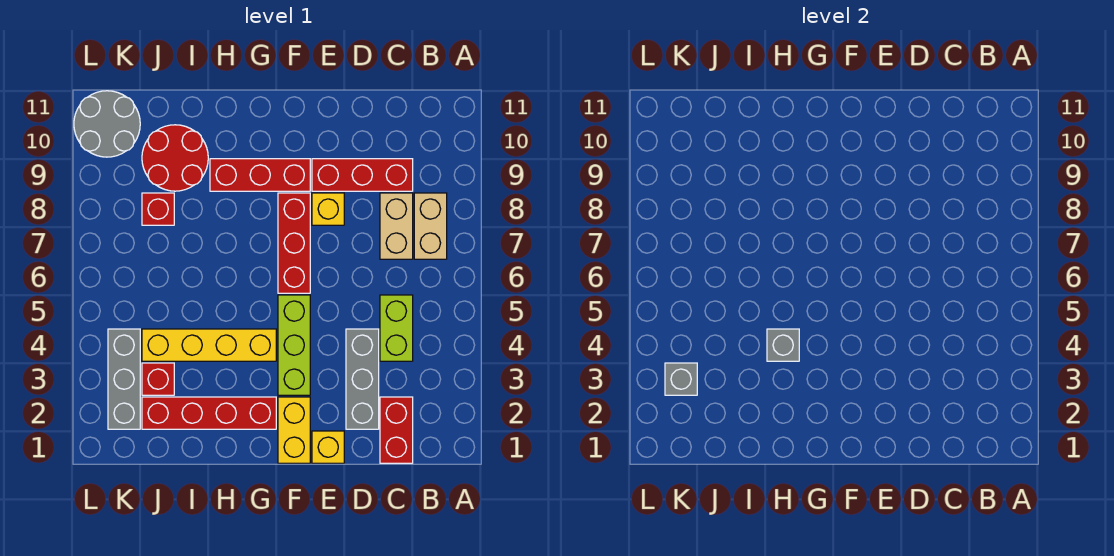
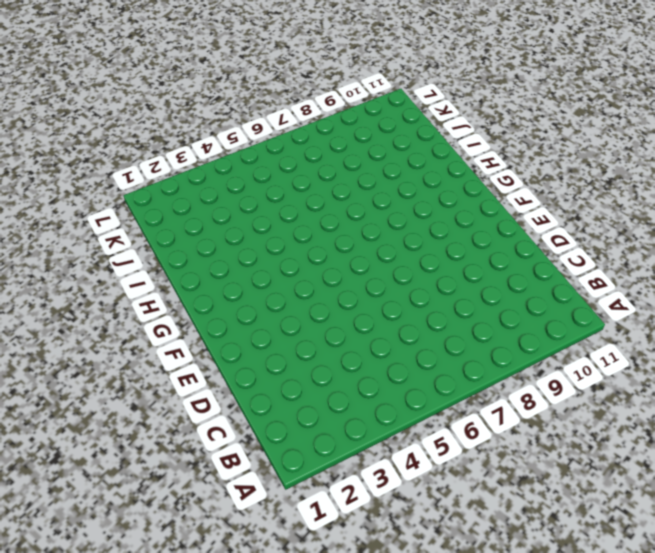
none -> tan 1x2 brick [414,193,447,259]
none -> red 1x2 brick [380,397,413,463]
none -> lime 1x2 brick [380,295,413,361]

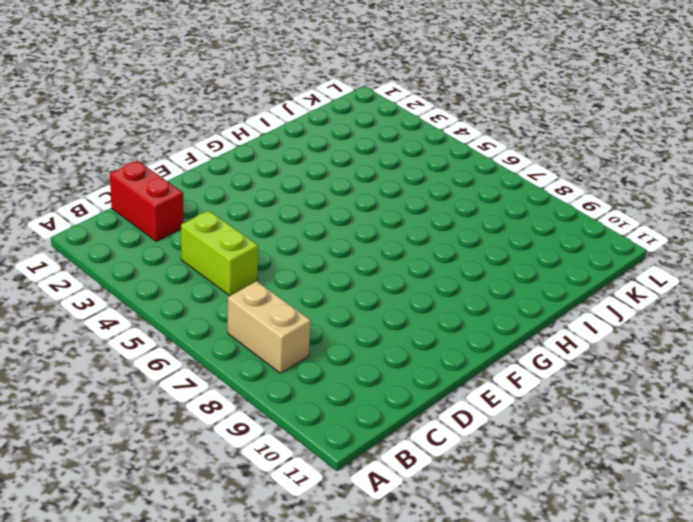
none -> tan 1x2 brick [380,193,413,259]
none -> red 1x3 brick [312,159,413,191]
none -> grey 1x3 brick [346,329,379,429]

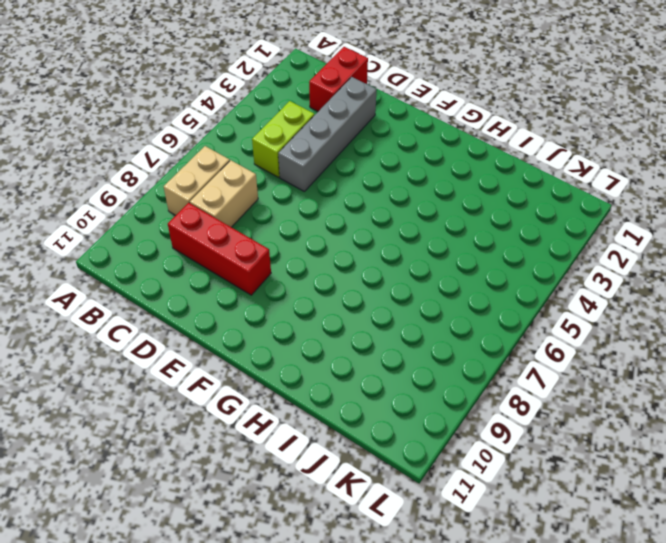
grey 1x4 brick [278,77,377,192] -> grey 1x3 brick [346,329,379,429]
none -> yellow 1x1 brick [312,431,344,463]
none -> yellow 1x1 brick [312,193,344,225]
none -> yellow 1x2 brick [278,397,310,463]

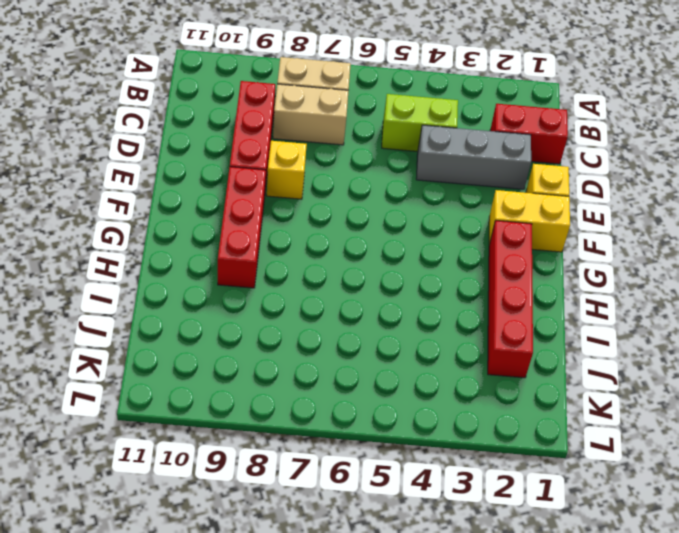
none -> lime 1x3 brick [278,295,310,395]
none -> red 1x3 brick [278,193,310,293]
none -> yellow 1x4 brick [142,329,276,361]

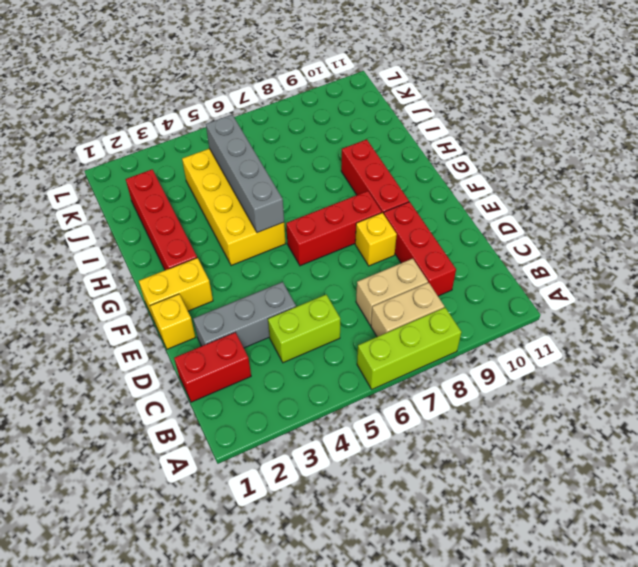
lime 1x3 brick [357,308,461,389] -> lime 1x3 brick moved to [278,295,310,395]
yellow 2x4 brick [182,149,286,266] -> yellow 1x4 brick [142,329,276,361]
grey 1x4 brick [206,115,284,233] -> none
none -> red 2x2 round brick [142,125,208,191]
none -> red 1x1 brick [142,363,174,395]
none -> red 1x1 brick [142,193,174,225]

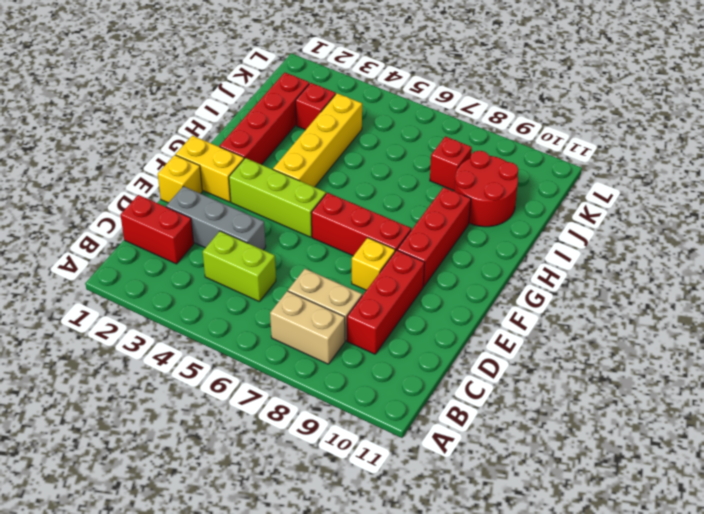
none -> grey 1x3 brick [108,329,140,429]
none -> grey 2x2 round brick [74,91,140,157]
none -> grey 1x1 brick [767,329,799,361]

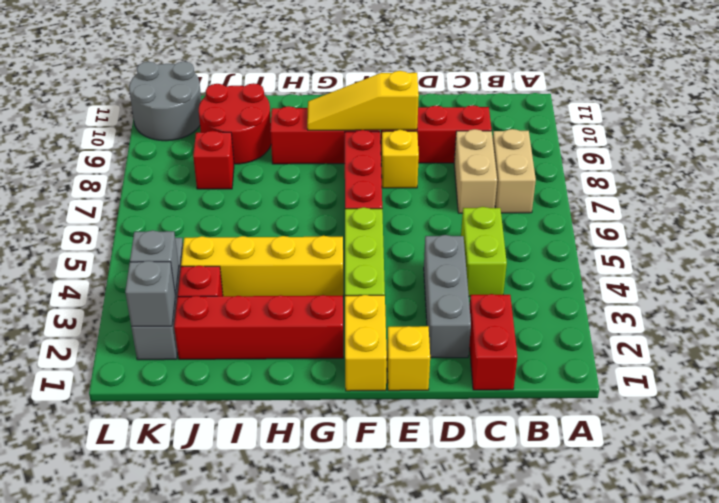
yellow 1x3 slope [307,71,419,130] -> none
grey 1x1 brick [125,261,175,326] -> grey 1x1 brick moved to [767,329,799,361]

